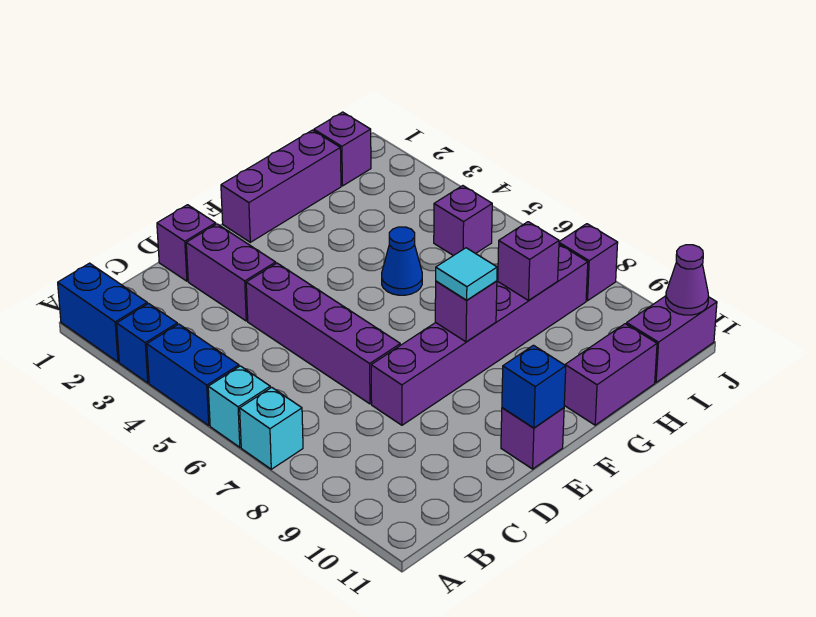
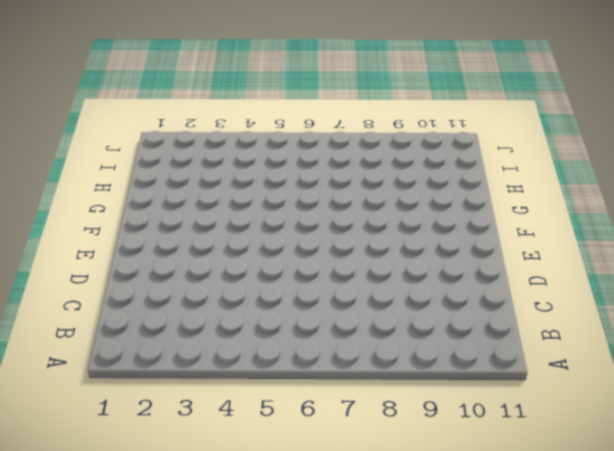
none -> blue 1x2 brick [58,263,147,362]
none -> blue 1x1 brick [117,304,177,383]
none -> blue 1x2 brick [147,324,239,425]

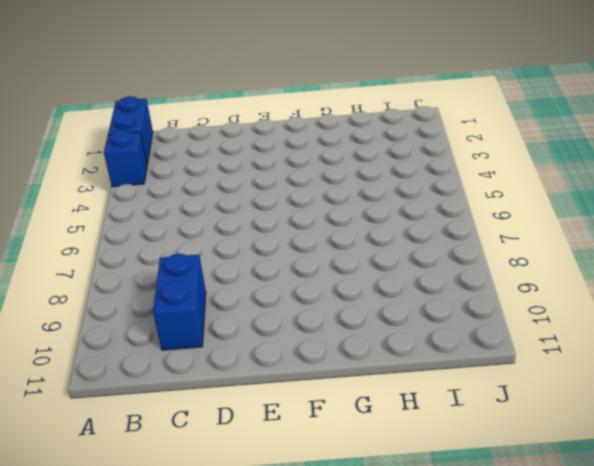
blue 1x2 brick [153,254,206,350] -> blue 1x2 brick moved to [147,324,239,425]
none -> cyan 1x1 brick [208,366,270,447]
none -> cyan 1x1 brick [240,387,303,469]
none -> purple 1x1 brick [157,205,216,281]

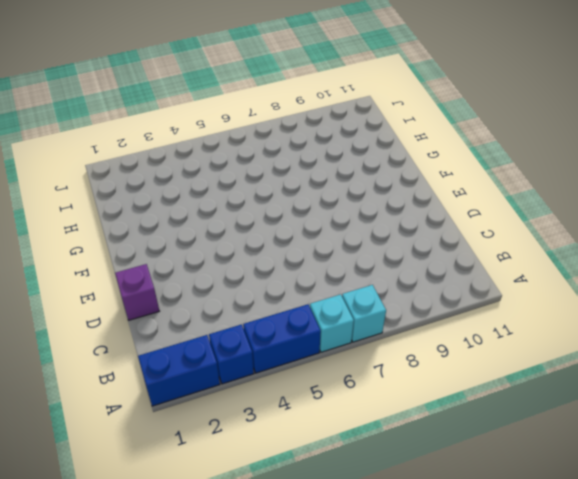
none -> purple 1x2 brick [186,224,276,321]
none -> purple 1x4 brick [246,263,400,404]
none -> purple 1x6 brick [371,244,588,425]

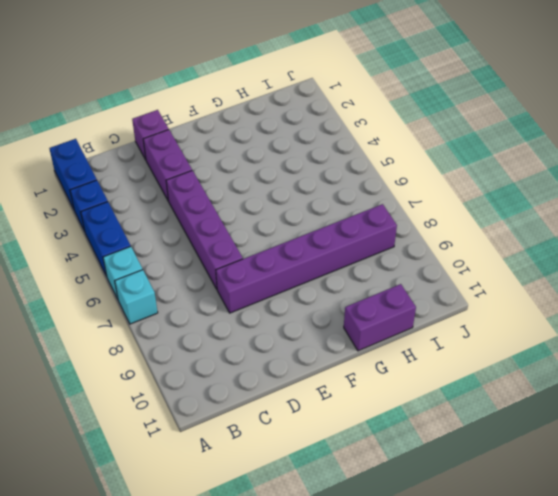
none -> purple 1x1 brick [501,408,564,469]
none -> purple 1x3 brick [221,130,341,242]
none -> blue 1x1 cone [382,227,422,295]

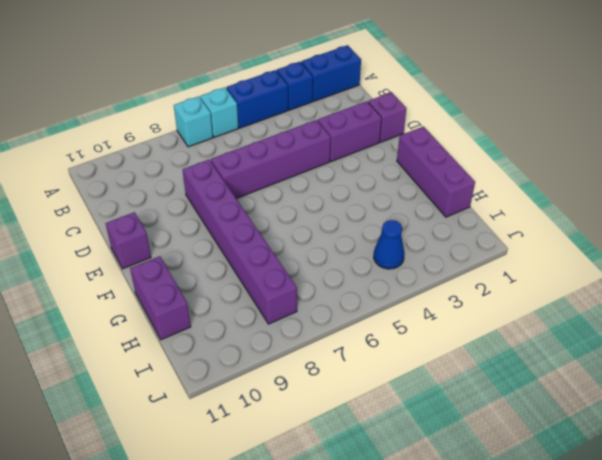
blue 1x1 cone [374,220,404,269] -> blue 1x1 cone moved to [382,227,422,295]
none -> purple 1x1 brick [314,112,371,186]
none -> purple 1x1 brick [434,186,492,256]
none -> purple 1x2 brick [627,296,717,382]

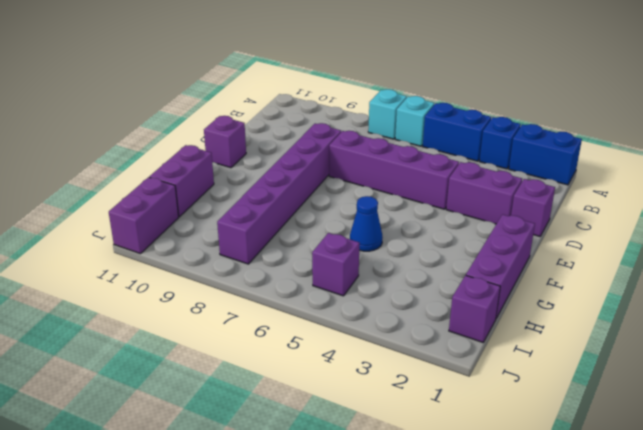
none -> purple 1x1 brick [559,224,618,301]
none -> blue 1x1 brick [502,345,566,428]
none -> purple 1x1 brick [435,281,497,342]

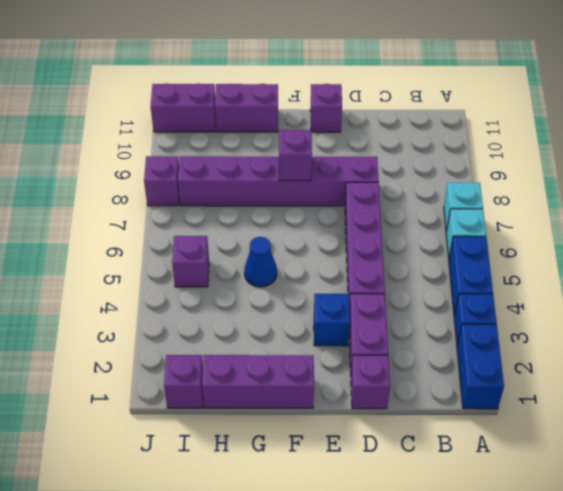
blue 1x1 brick [314,294,350,346] -> blue 1x1 brick moved to [502,345,566,428]
none -> purple 1x1 brick [498,222,559,300]
none -> purple 1x1 cone [666,245,709,315]
none -> cyan 1x1 tile [436,248,497,300]

